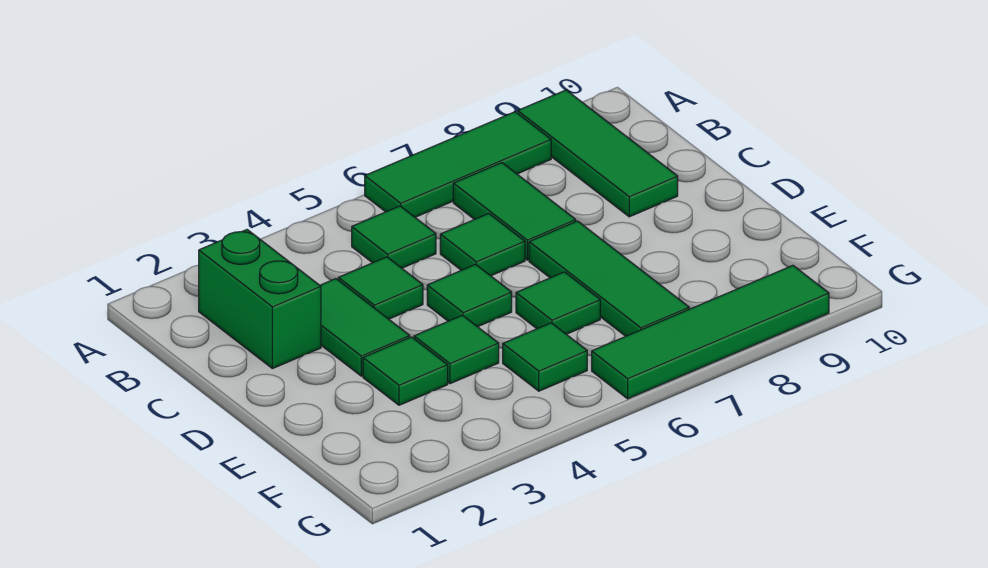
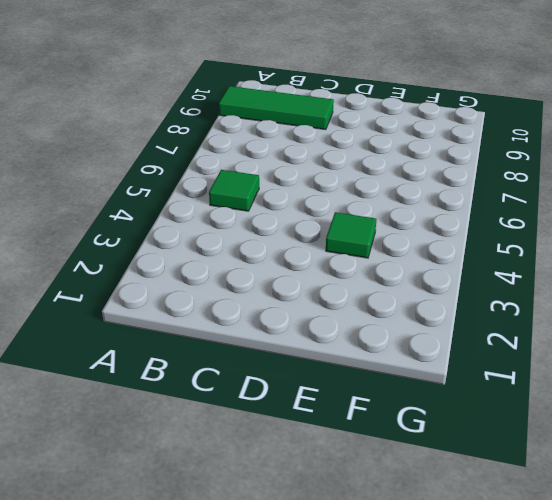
none -> green 1x3 tile [365,112,551,217]
none -> green 1x2 brick [199,230,321,369]
none -> green 1x2 tile [453,163,576,260]

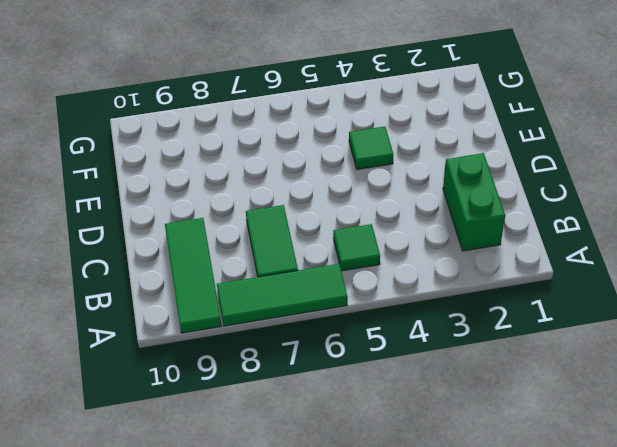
none -> green 1x2 tile [320,279,410,376]
none -> green 1x1 tile [338,257,423,319]
none -> green 1x1 tile [440,214,525,276]

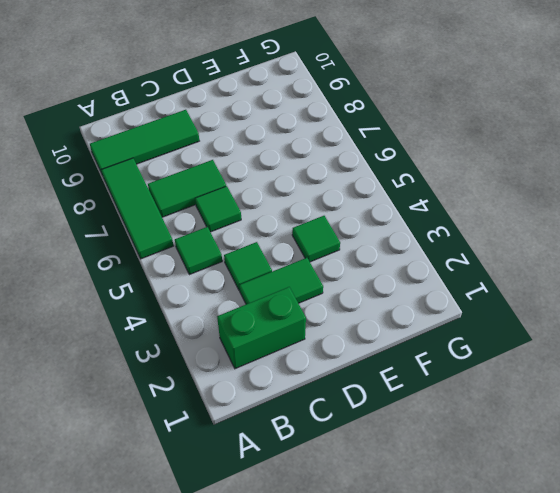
none -> green 1x1 tile [427,264,512,327]
none -> green 1x3 tile [529,221,689,336]
none -> green 1x1 tile [363,337,448,405]

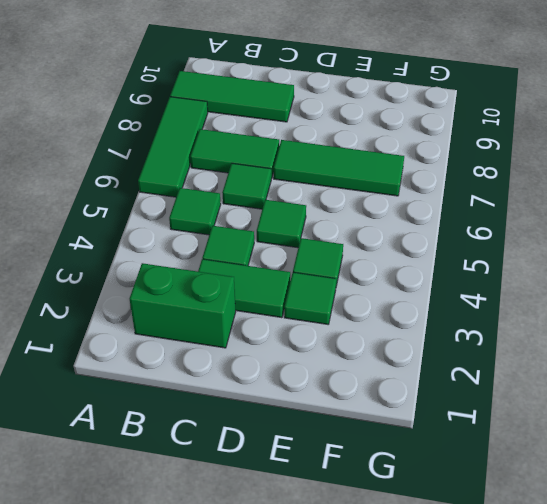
none -> green 1x1 tile [516,272,600,334]
none -> green 1x1 tile [503,323,587,391]
none -> green 1x4 tile [592,265,829,399]

